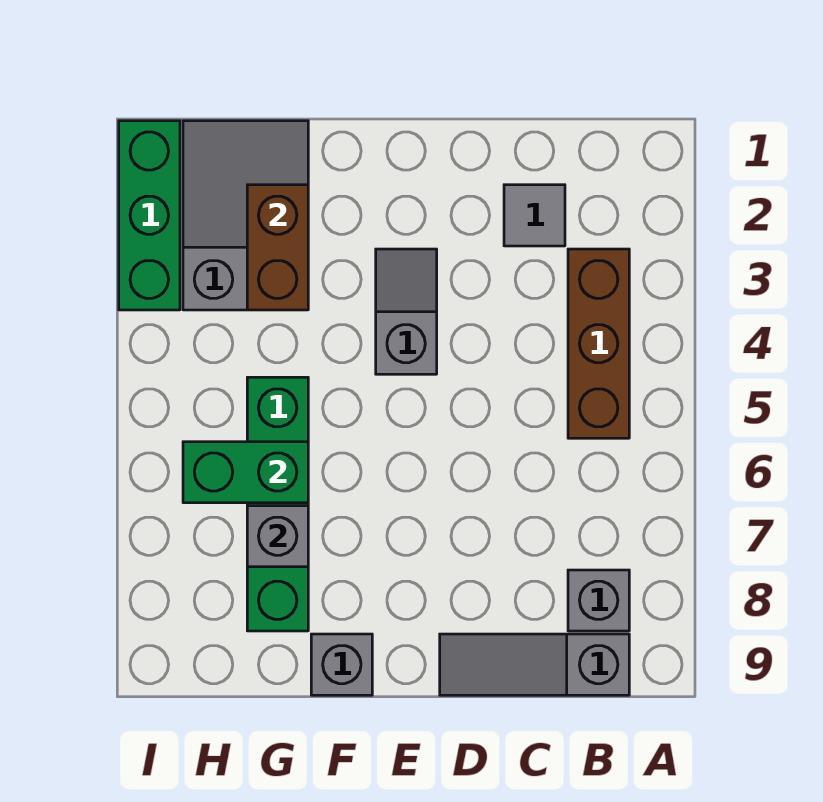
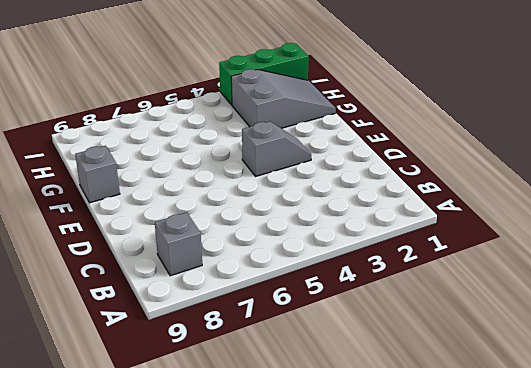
none -> brown 1x3 brick [568,249,629,438]
none -> grey 1x3 slope [440,634,629,695]
none -> grey 1x1 tile [504,185,565,246]

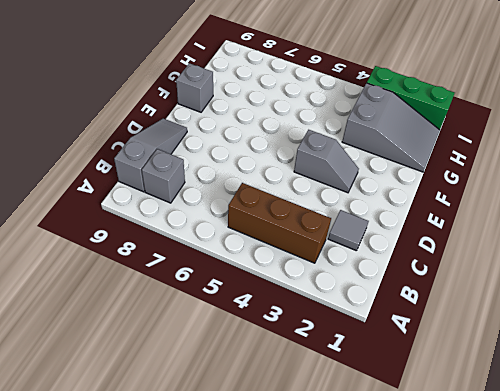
none -> green 1x4 brick [247,377,308,631]
none -> brown 1x2 brick [247,185,308,310]
none -> green 1x2 brick [183,442,308,503]

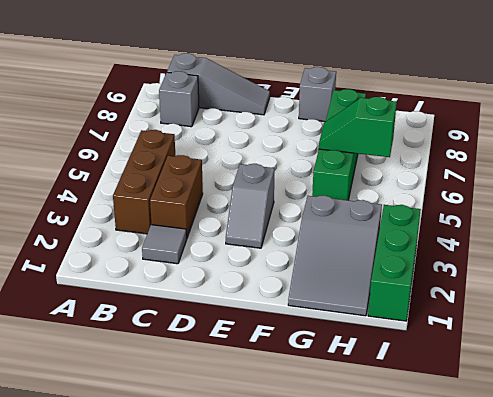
brown 1x2 brick [150,155,203,238] -> brown 1x2 brick moved to [247,185,308,310]
green 1x2 slope [319,97,397,157] -> green 1x2 brick [183,442,308,503]
none -> grey 1x1 brick [247,506,308,567]

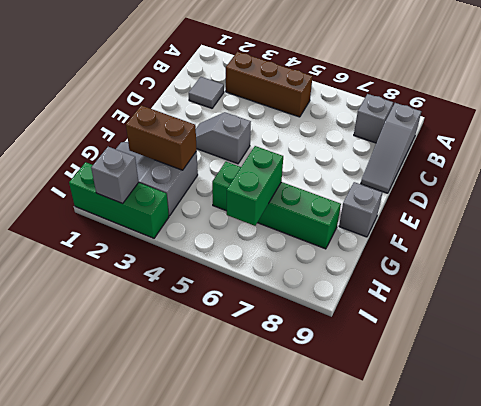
grey 1x1 brick [91,147,139,203] -> grey 1x1 brick moved to [247,506,308,567]

